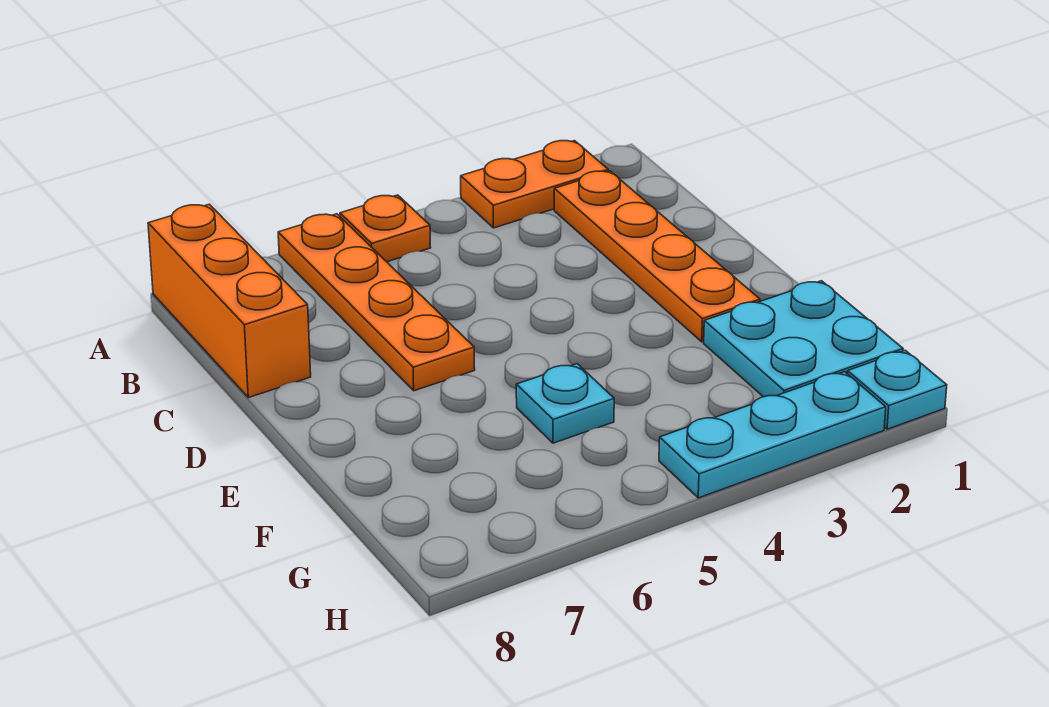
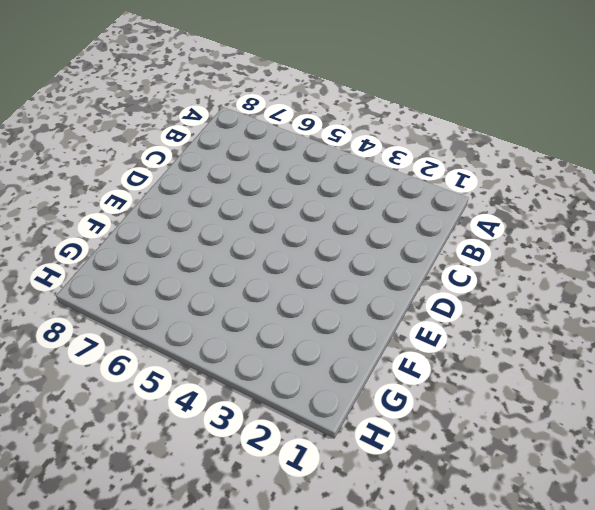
none -> orange 1x2 plate [461,141,608,228]
none -> orange 1x1 plate [340,195,431,262]

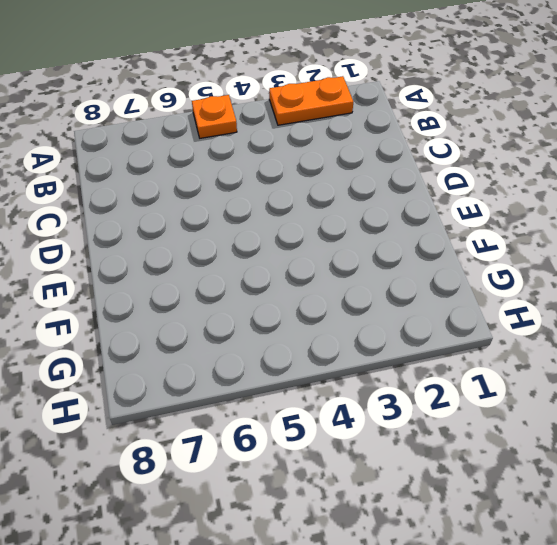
none -> orange 1x4 plate [278,214,475,391]
none -> orange 1x3 brick [148,204,311,398]

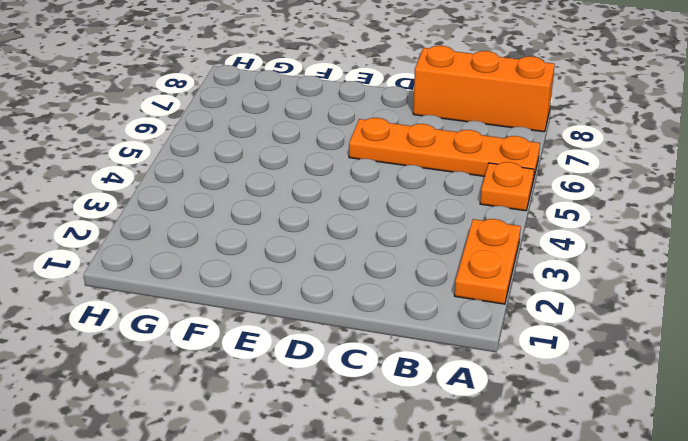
none -> orange 1x4 plate [554,171,760,342]
none -> cyan 2x2 plate [704,281,903,397]

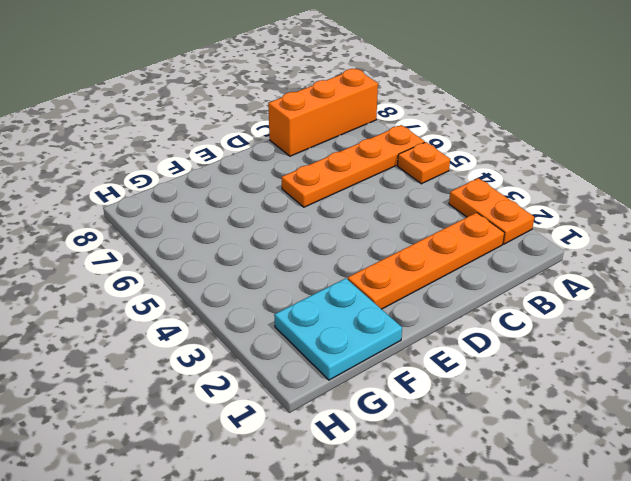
none -> cyan 1x1 plate [516,364,614,443]
none -> cyan 1x1 plate [847,350,947,429]

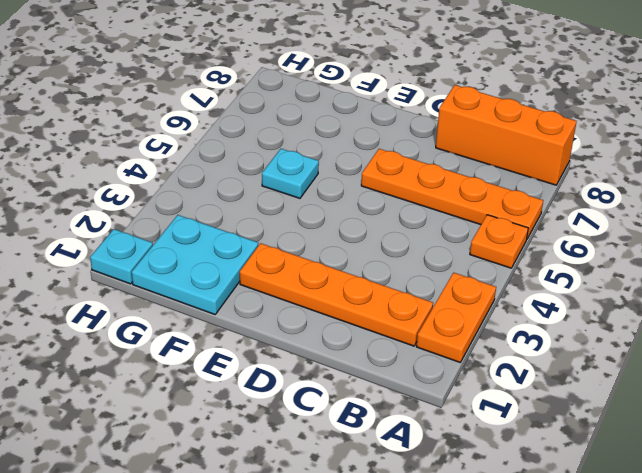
none -> cyan 1x3 plate [659,372,886,498]

